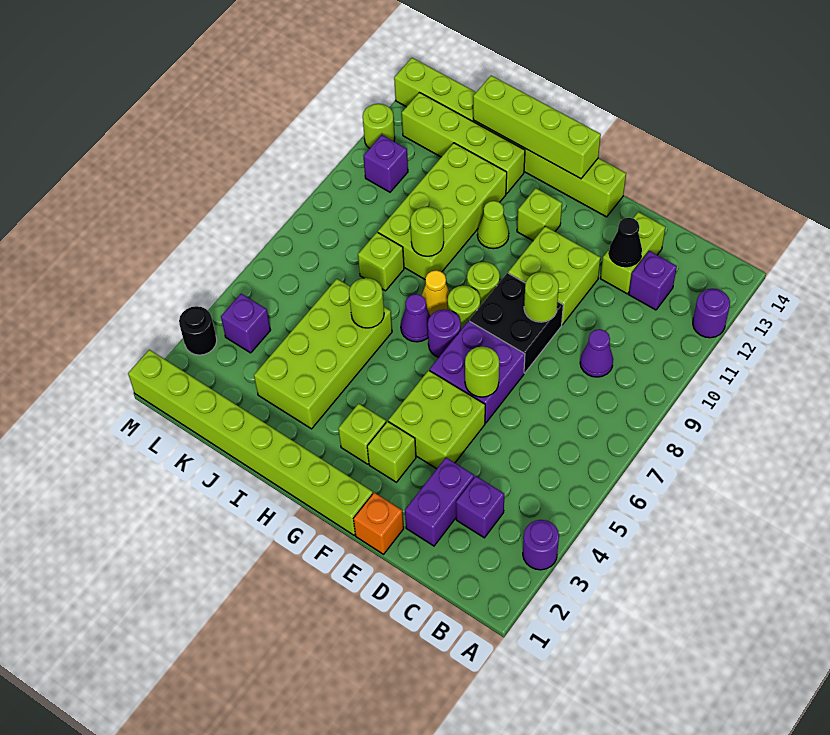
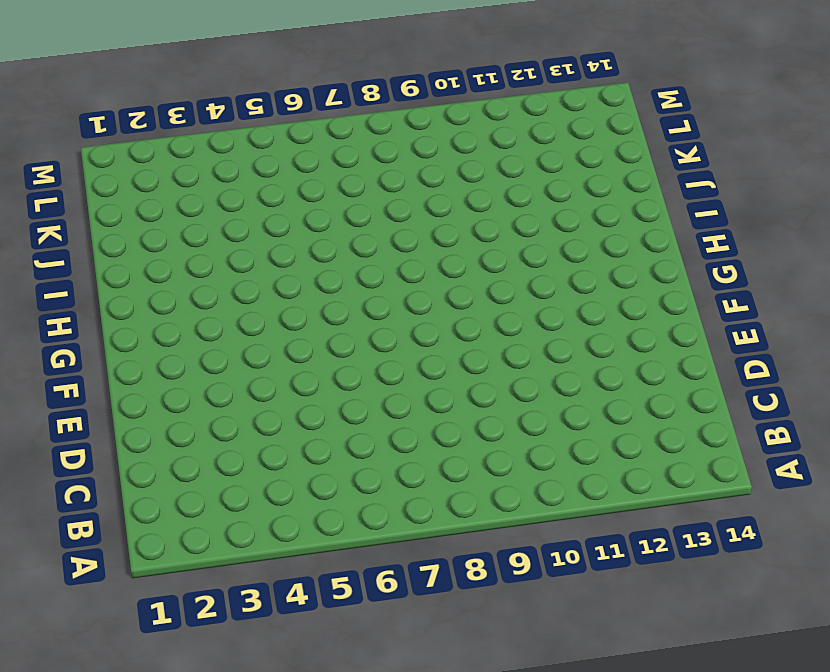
none -> purple 1x1 round brick [523,520,559,570]
none -> purple 1x1 round brick [693,289,730,338]
none -> purple 1x1 brick [456,476,504,538]
none -> purple 1x1 cone [580,329,613,377]

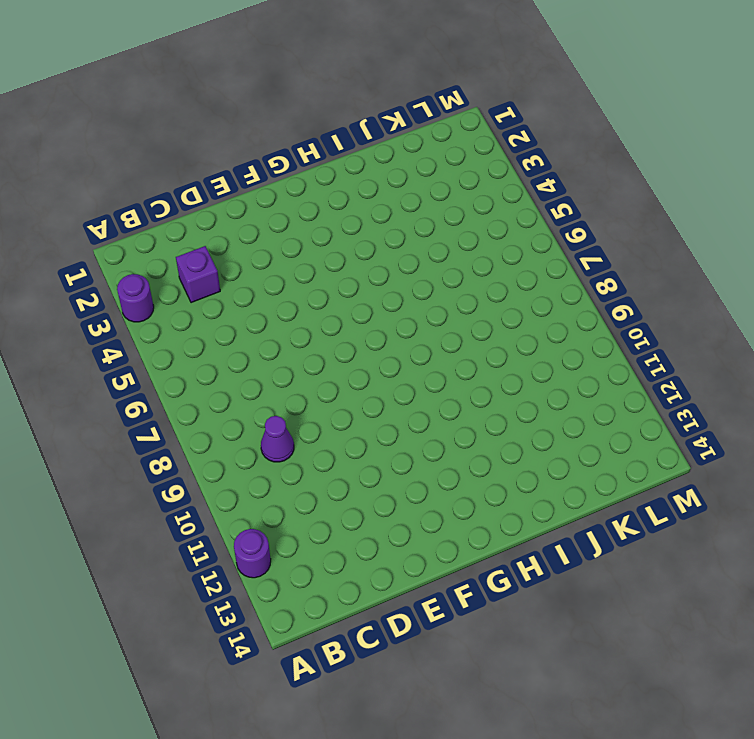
none -> purple 1x1 brick [629,251,677,310]
none -> purple 1x2 brick [405,458,474,546]
none -> lime 1x2 brick [600,212,665,294]
none -> orange 1x1 brick [354,493,404,554]

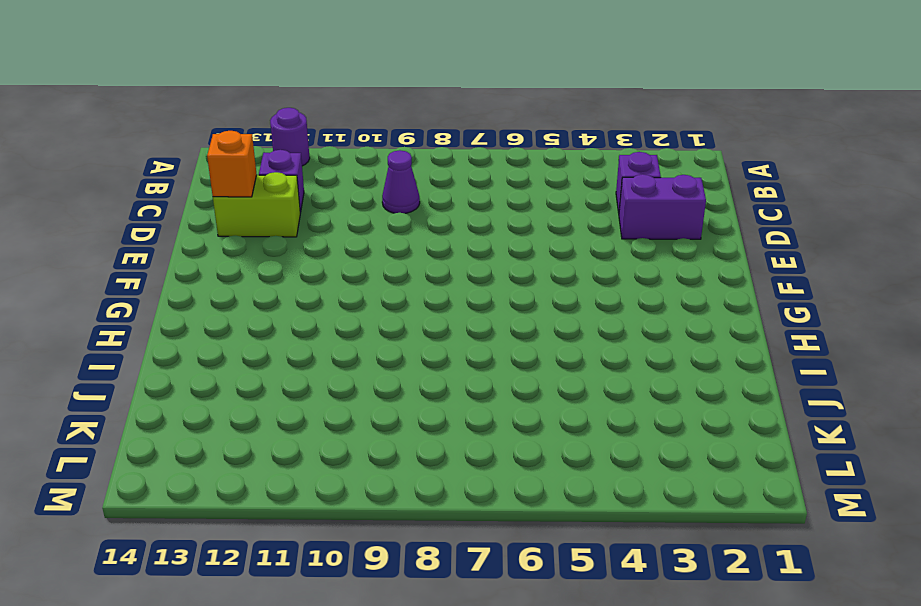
orange 1x1 brick [207,131,257,197] -> orange 1x1 brick moved to [354,493,404,554]
none -> purple 1x1 round brick [523,520,559,570]
none -> lime 2x2 brick [388,370,485,469]
none -> purple 2x2 brick [430,321,525,423]
none -> black 2x2 brick [470,273,563,373]

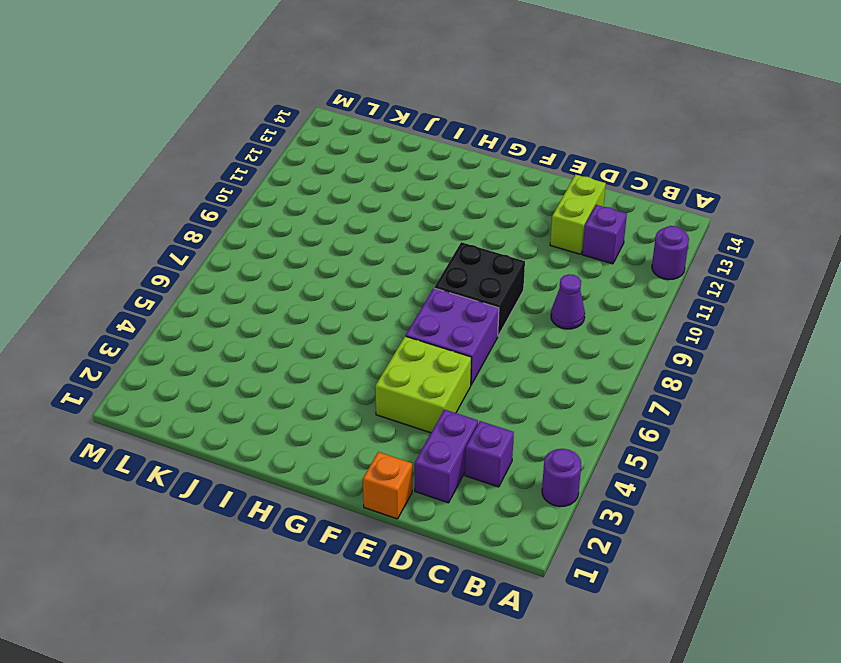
none -> lime 2x2 brick [508,226,601,325]
none -> lime 1x8 brick [128,350,373,535]
none -> lime 1x1 brick [367,421,416,482]
none -> lime 1x8 brick [394,58,626,217]

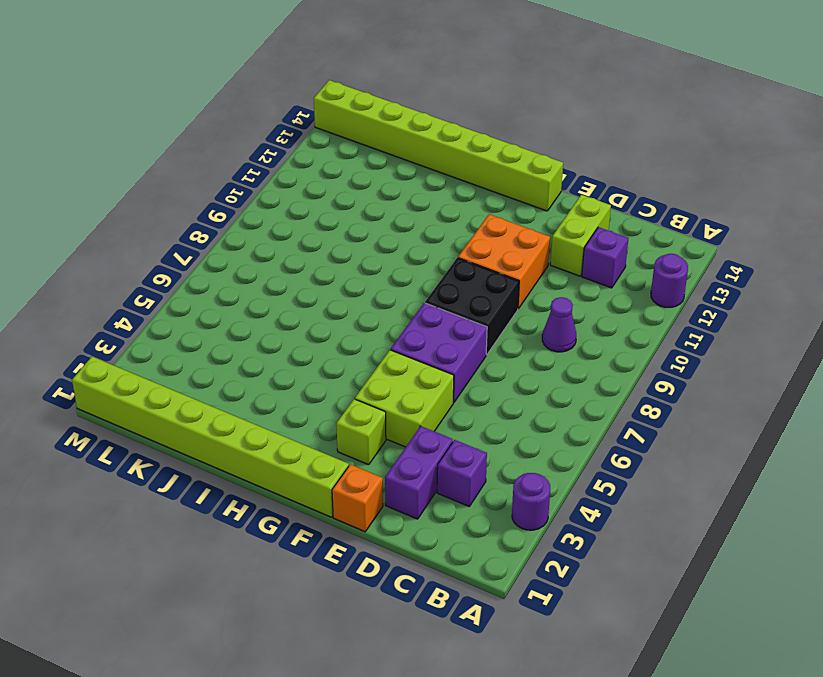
orange 2x2 brick [458,214,550,309] -> lime 2x2 brick [508,226,601,325]
none -> lime 1x1 brick [338,404,386,464]
none -> purple 1x1 round brick [428,310,461,357]
none -> lime 1x1 round brick [448,286,480,329]
none -> lime 1x1 round brick [467,262,500,306]

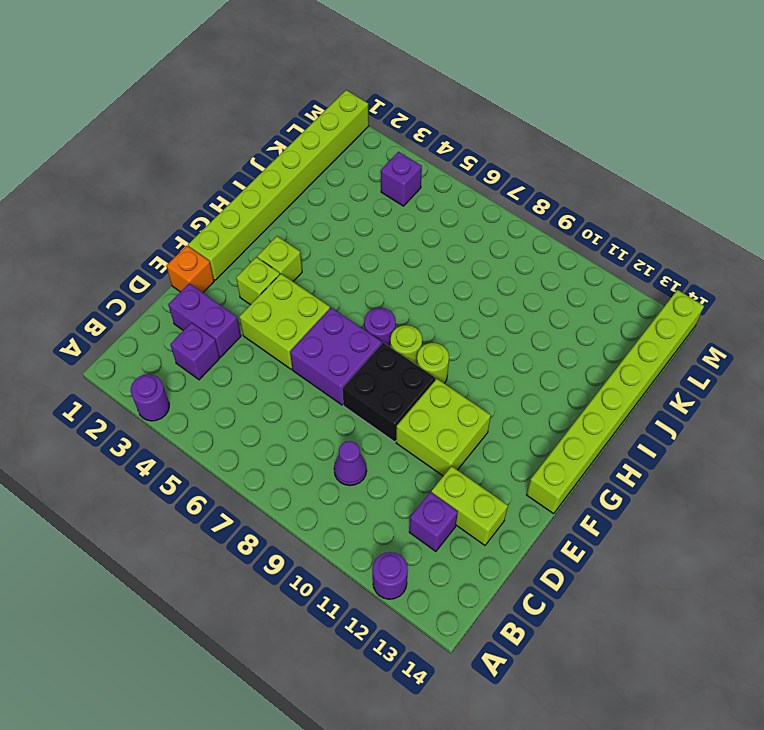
none -> lime 1x1 brick [517,188,562,241]
none -> purple 1x1 cone [401,294,430,342]
none -> yellow 1x1 cone [422,270,450,316]
none -> lime 1x1 cone [477,201,509,249]

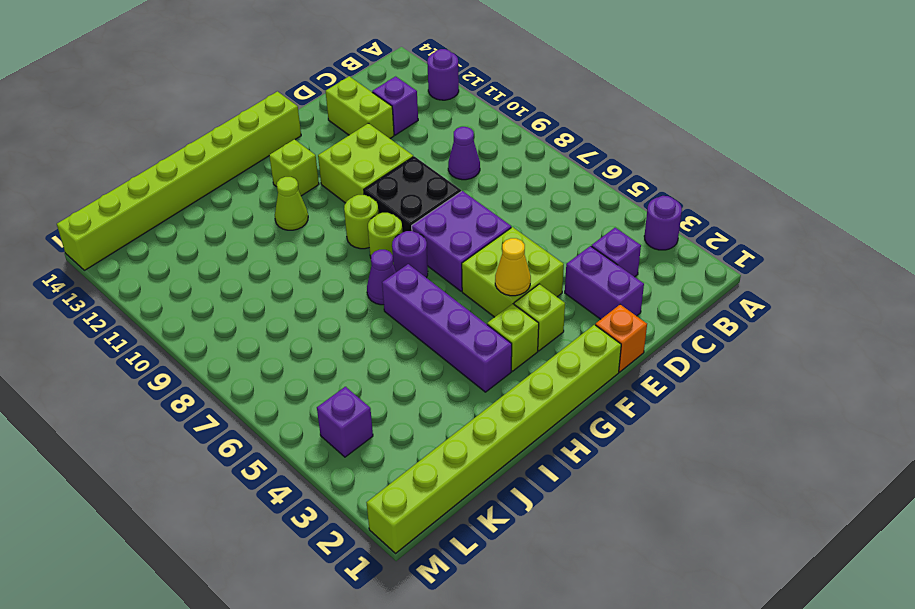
yellow 1x1 cone [495,238,531,296] -> yellow 1x1 cone moved to [422,270,450,316]
purple 1x4 brick [382,264,512,392] -> none
none -> lime 2x4 brick [254,279,392,429]
none -> lime 2x4 brick [378,143,507,279]
none -> lime 1x4 brick [402,93,525,194]
none -> lime 1x1 brick [358,232,404,291]

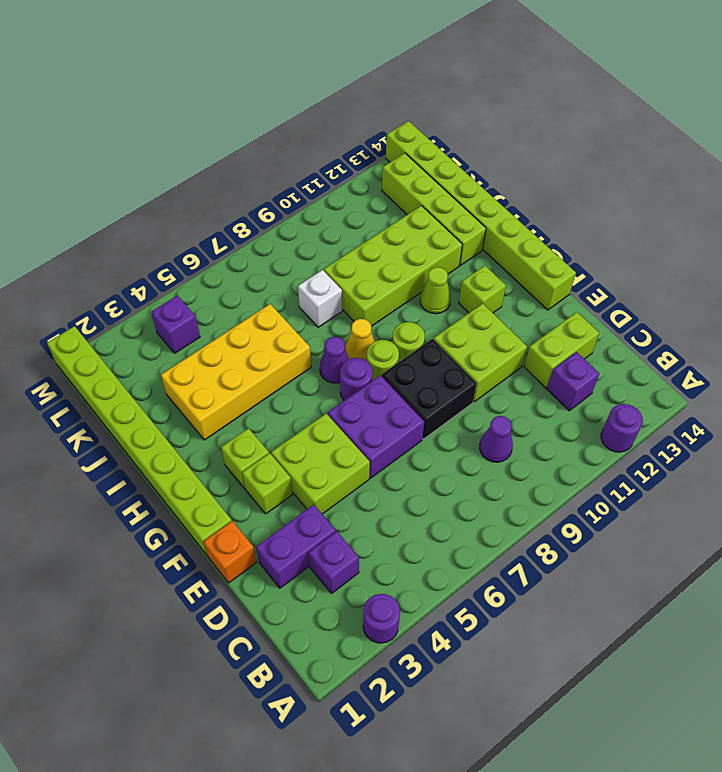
yellow 2x4 brick [161,304,311,440] -> lime 2x4 brick [254,279,392,429]
white 1x1 brick [298,270,342,327] -> lime 1x1 brick [358,232,404,291]
none -> purple 1x1 brick [364,135,408,192]
none -> black 1x1 round brick [179,306,217,355]
none -> lime 1x1 round brick [363,104,395,148]
none -> black 1x1 cone [609,218,642,267]

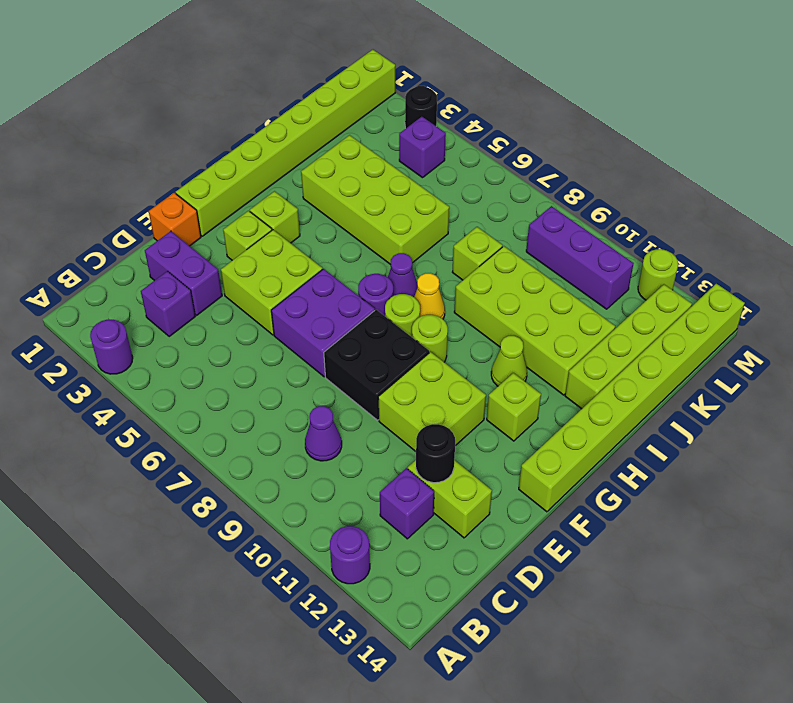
black 1x1 round brick [416,424,455,483] -> black 1x1 cone [609,218,642,267]
purple 1x3 brick [526,206,634,309] -> purple 1x1 brick [364,135,408,192]
none -> lime 1x1 round brick [465,347,499,397]
none -> lime 1x1 round brick [524,272,559,322]
none -> lime 1x4 brick [473,75,601,179]
none -> lime 1x1 round brick [349,278,384,328]

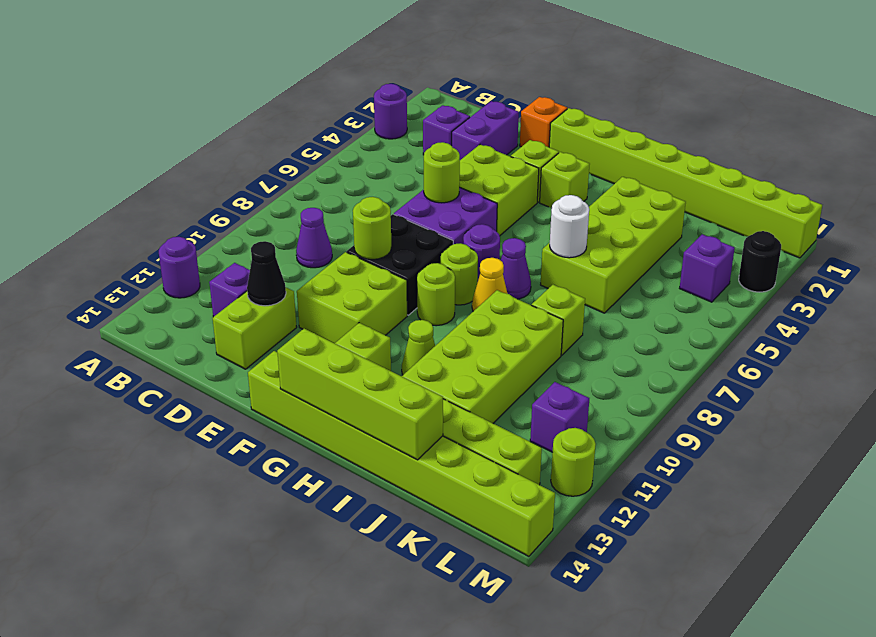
white 1x1 round brick [550,195,589,258] -> lime 1x1 round brick [349,278,384,328]
none -> lime 1x1 round brick [410,207,444,256]

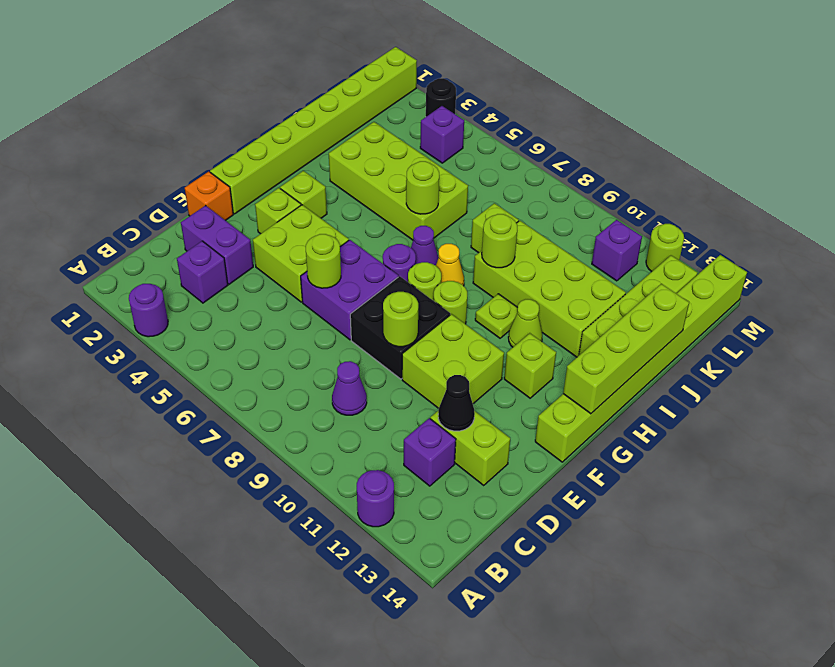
lime 1x1 plate [475,294,518,338] -> none

